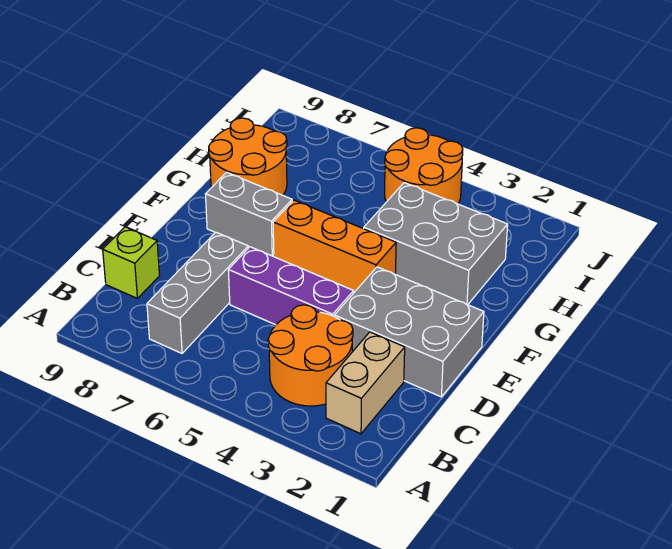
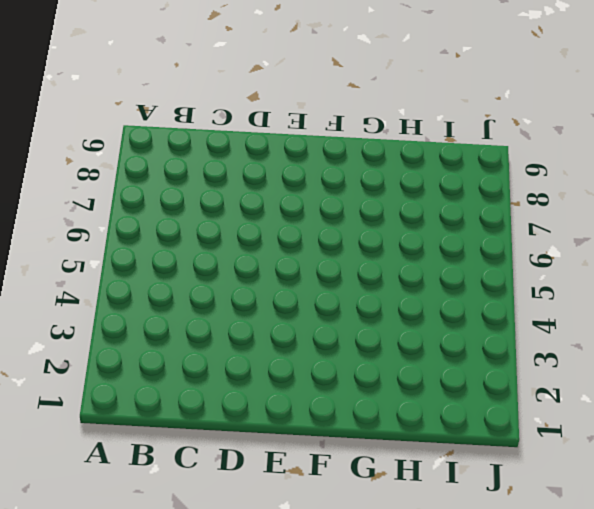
none -> tan 1x2 brick [326,332,405,434]
none -> orange 2x2 round brick [268,305,353,406]

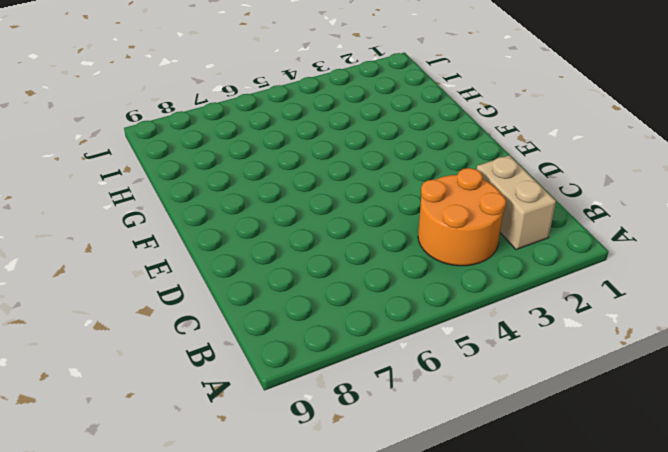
none -> grey 1x3 brick [147,232,248,353]
none -> lime 1x1 brick [103,227,160,298]

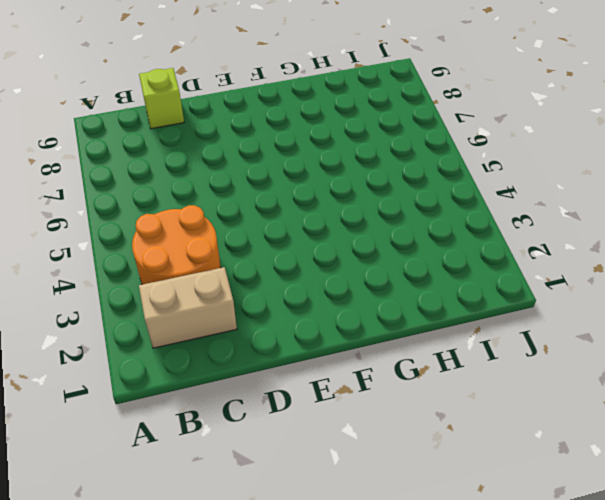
none -> grey 1x3 brick [147,232,248,353]
none -> grey 2x3 brick [334,267,484,397]

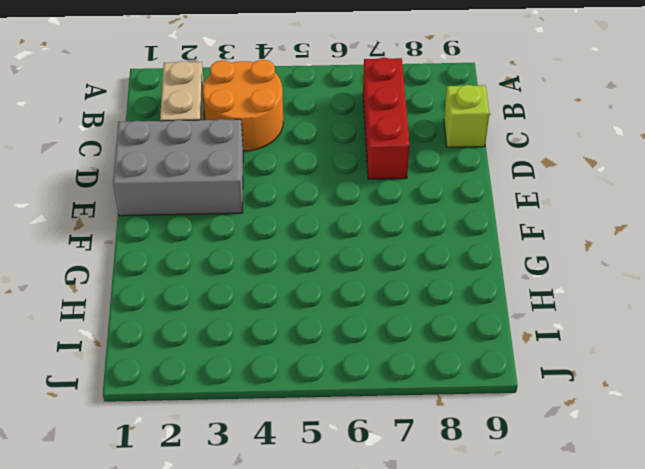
red 1x3 brick [363,58,409,179] -> grey 1x3 brick [147,232,248,353]
none -> purple 1x3 brick [228,247,354,325]
none -> orange 1x3 brick [273,200,396,291]

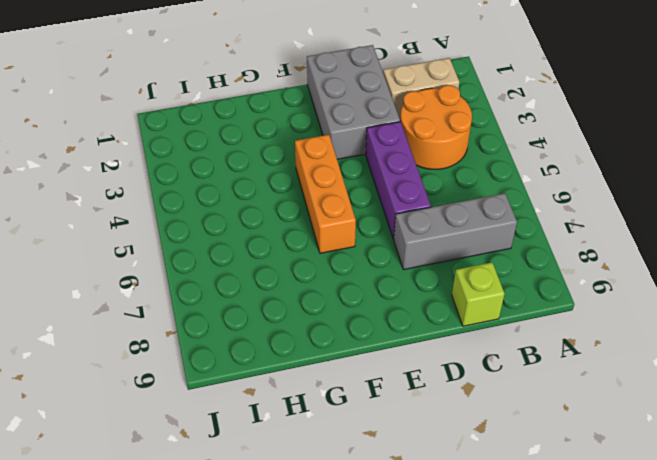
none -> grey 1x2 brick [206,172,292,256]
none -> grey 2x3 brick [364,183,508,305]

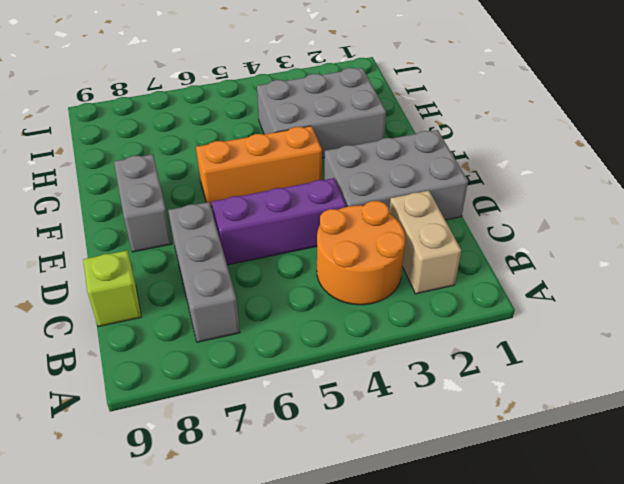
grey 1x2 brick [114,154,172,252] -> grey 1x2 brick turned to [206,172,292,256]
none -> orange 2x2 round brick [209,118,287,195]
none -> orange 2x2 round brick [385,128,463,204]

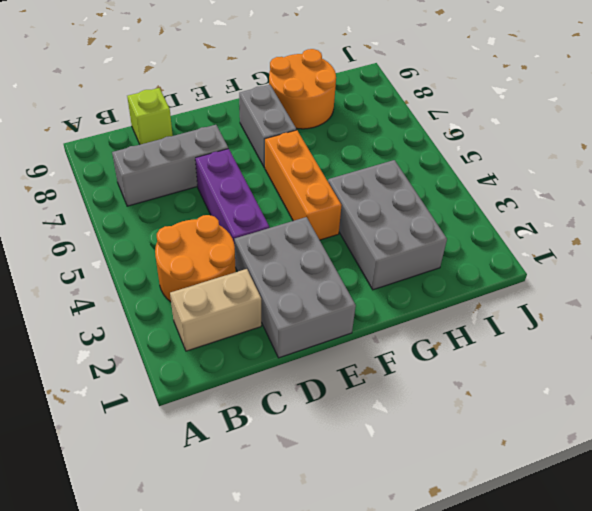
none -> orange 2x2 round brick [385,128,463,204]

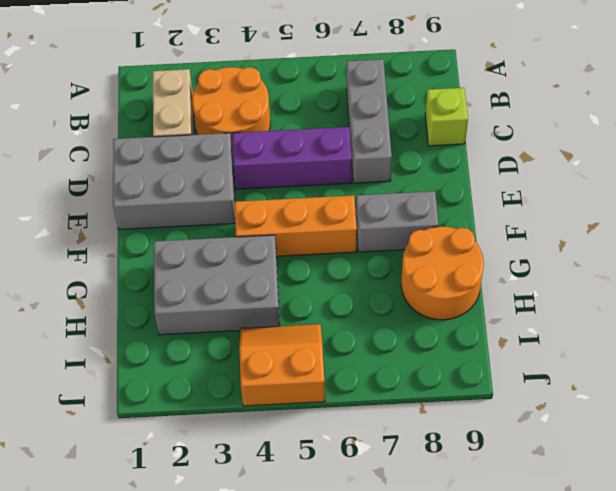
orange 2x2 slope [239,324,325,406] -> orange 2x2 round brick [385,128,463,204]

